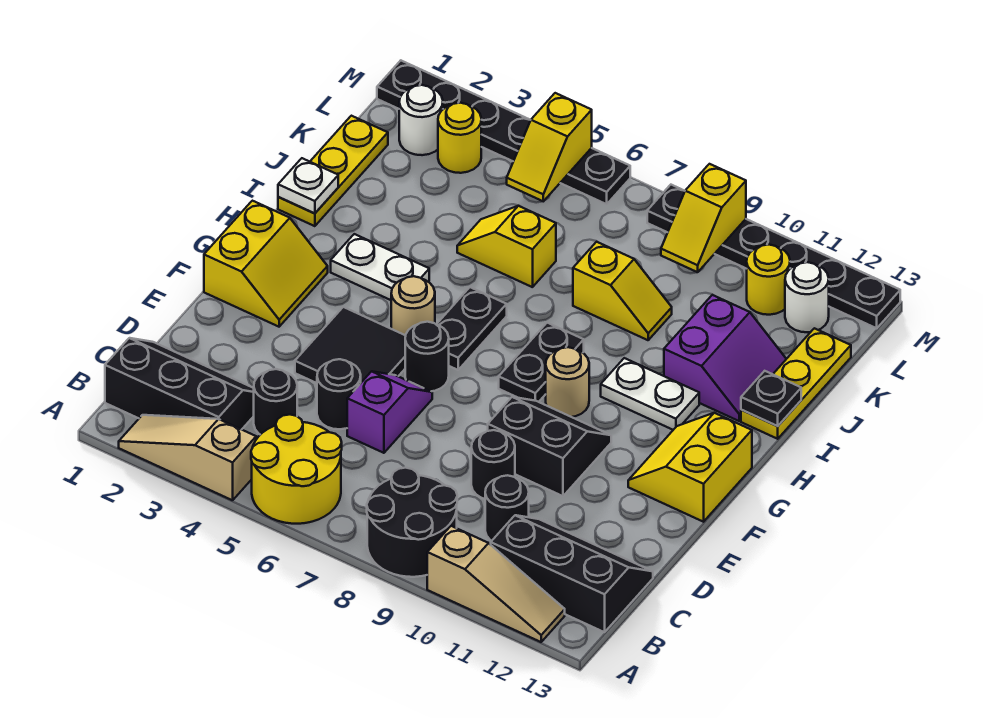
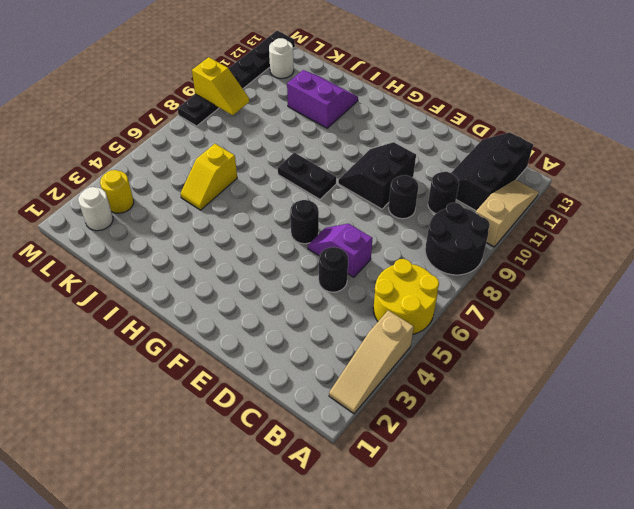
none -> black 2x3 slope [105,338,254,430]
none -> black 1x1 round brick [254,369,297,435]
none -> black 2x2 tile [295,307,406,383]
none -> yellow 2x2 slope [204,201,328,327]

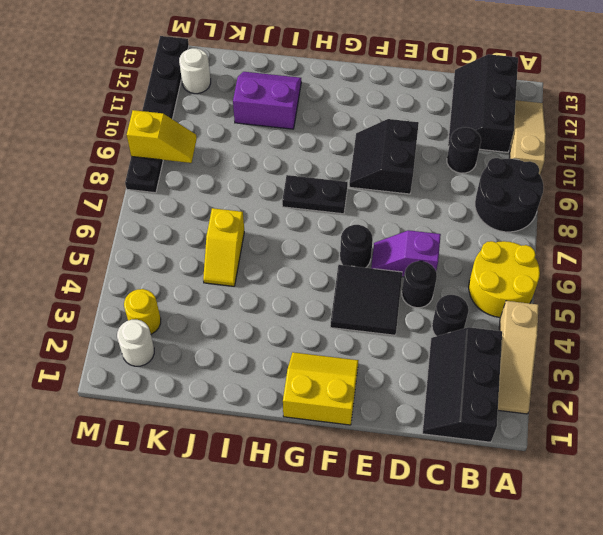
none -> black 1x1 round brick [471,430,515,499]
none -> yellow 2x2 slope [628,413,752,522]
none -> tan 1x1 round brick [391,276,435,335]
none -> black 1x2 plate [437,287,507,370]

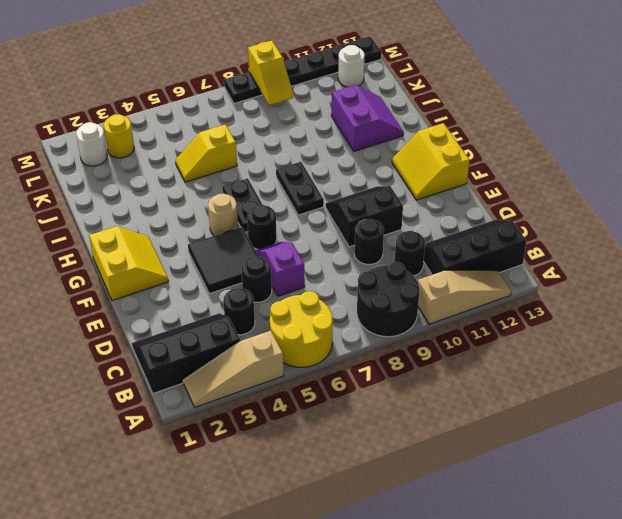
none -> tan 1x1 round brick [546,347,589,417]
none -> white 1x2 plate [331,234,429,300]
none -> white 1x2 plate [601,358,699,430]
none -> yellow 1x3 plate [278,116,388,226]

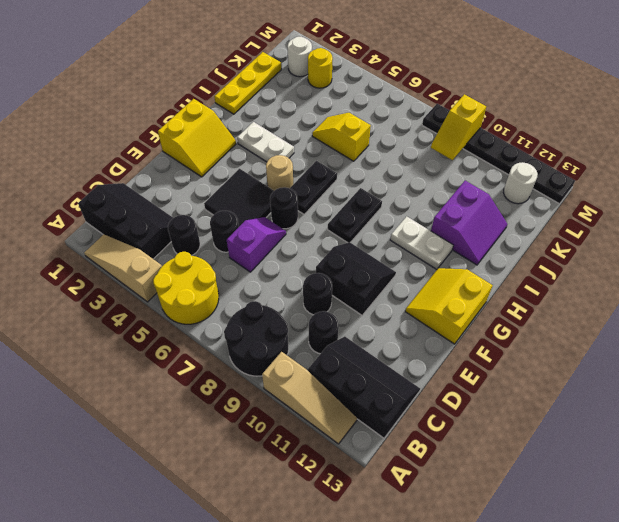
none -> tan 1x1 round brick [546,347,589,417]
none -> yellow 1x3 plate [741,328,851,439]
none -> yellow 1x2 slope [573,242,672,340]
none -> yellow 1x1 round brick [747,245,790,315]

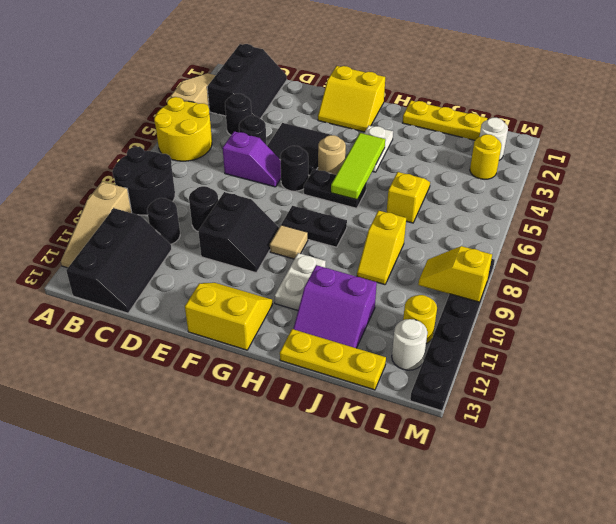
tan 1x1 tile [270,225,308,259] -> tan 1x1 round brick [546,347,589,417]
lime 1x3 tile [331,133,385,200] -> none
none -> black 1x6 plate [377,61,630,204]
none -> white 1x1 plate [278,158,338,214]
none -> black 1x1 plate [741,371,801,426]
none -> yellow 1x2 slope [507,93,592,201]

